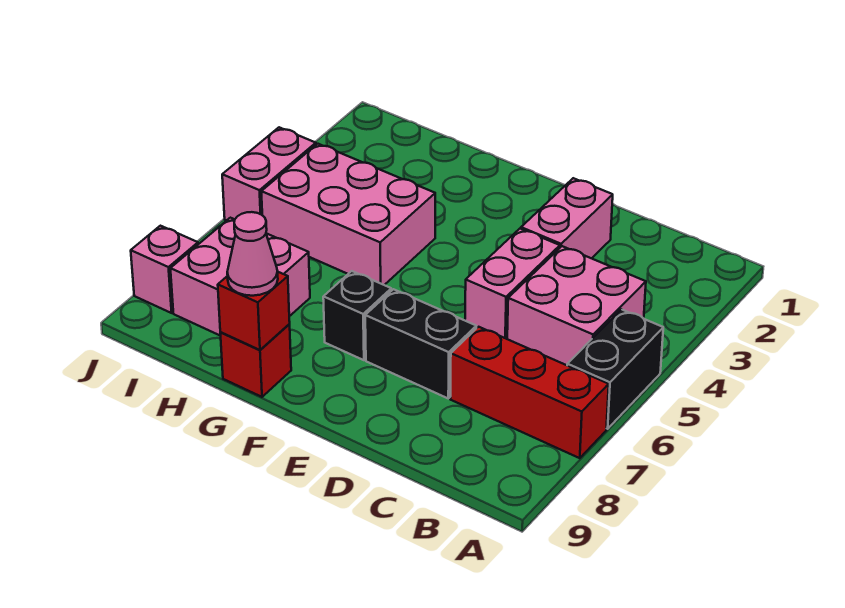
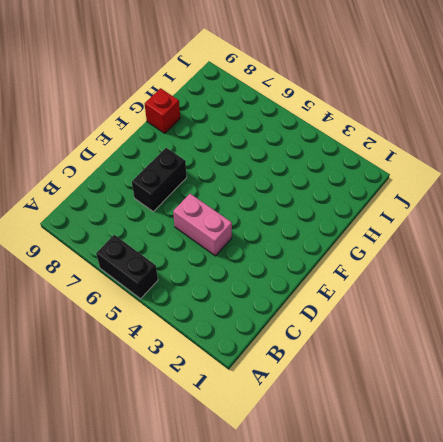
none -> red 1x3 brick [451,327,609,458]
none -> pink 2x2 brick [507,246,646,365]
none -> pink 1x2 brick [521,178,613,258]

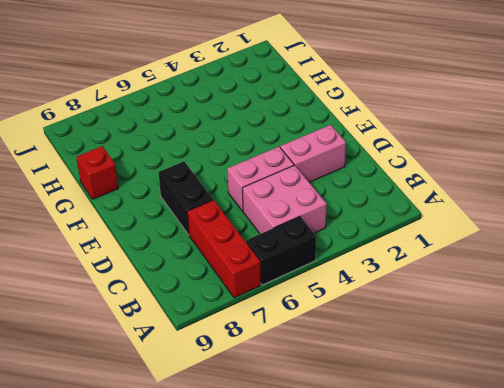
none -> black 1x1 brick [323,271,391,360]
none -> pink 2x3 brick [261,144,435,285]
none -> pink 2x2 brick [170,218,310,336]

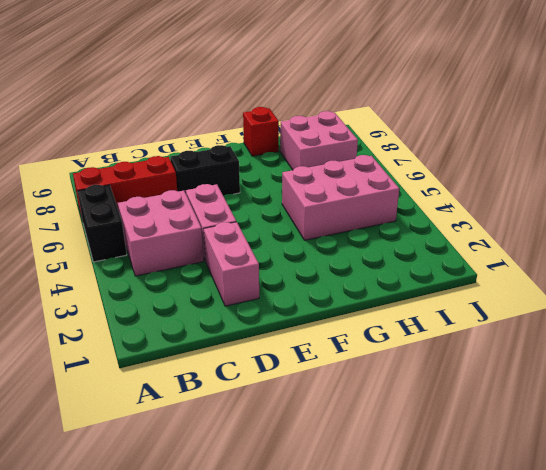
none -> black 1x1 brick [323,271,391,360]
none -> pink 1x2 brick [222,127,316,221]
none -> pink 1x1 brick [131,226,198,313]

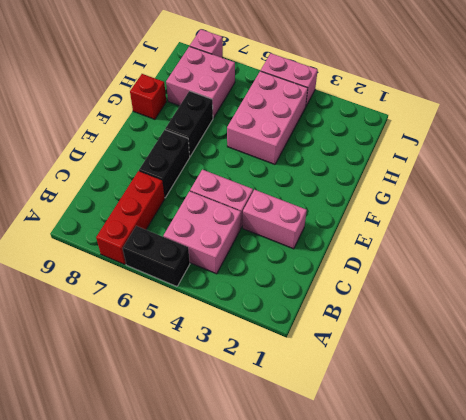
black 1x2 brick [165,91,213,156] -> black 1x1 brick [323,271,391,360]
none -> red 1x1 brick [218,272,290,350]
none -> pink 1x1 cone [227,212,278,296]

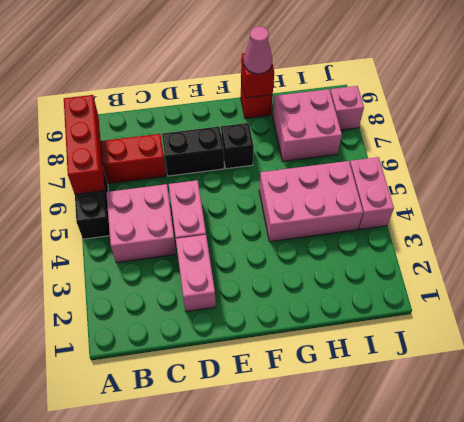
red 1x3 brick [64,95,105,194] -> none

